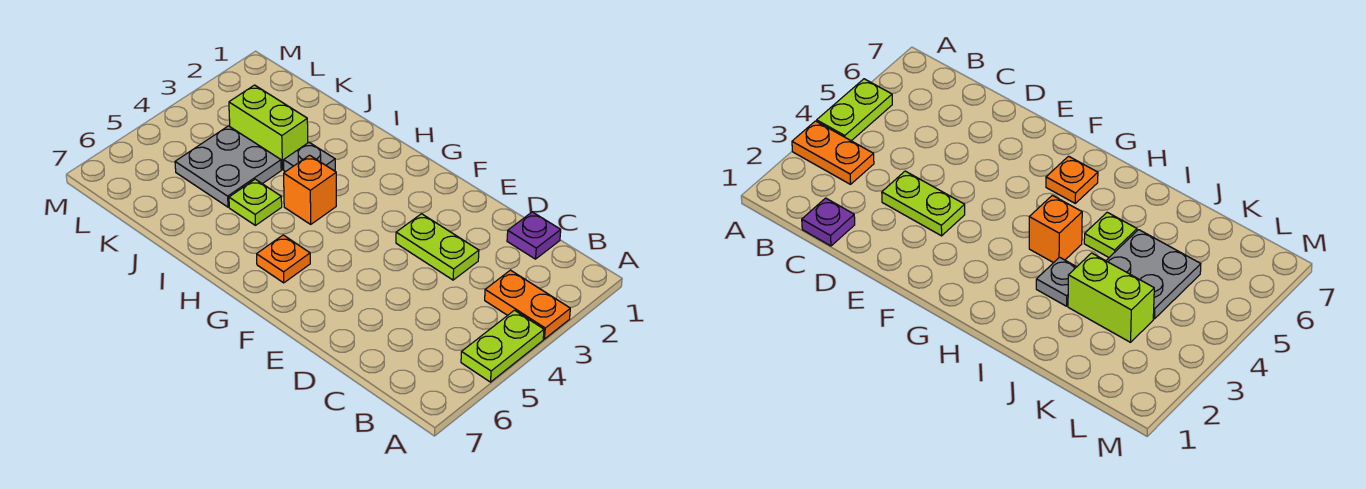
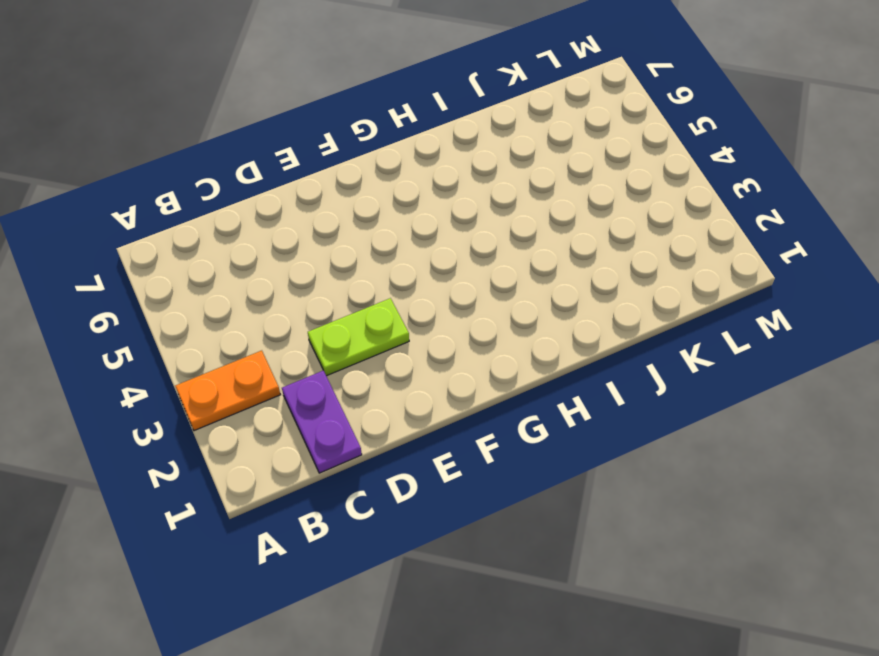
purple 1x2 plate [282,371,362,473] -> purple 1x1 plate [507,212,561,259]
none -> lime 1x2 plate [461,310,544,382]
none -> orange 1x1 plate [257,235,310,283]

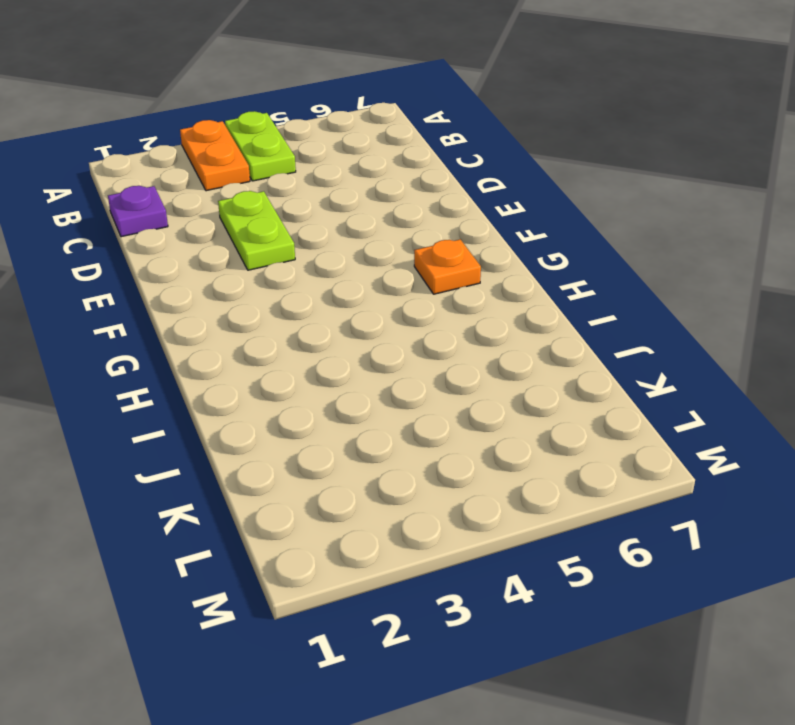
lime 1x2 plate [225,111,296,181] -> lime 1x2 plate turned to [461,310,544,382]
none -> orange 1x1 brick [284,155,336,224]
none -> grey 1x1 plate [284,143,335,172]

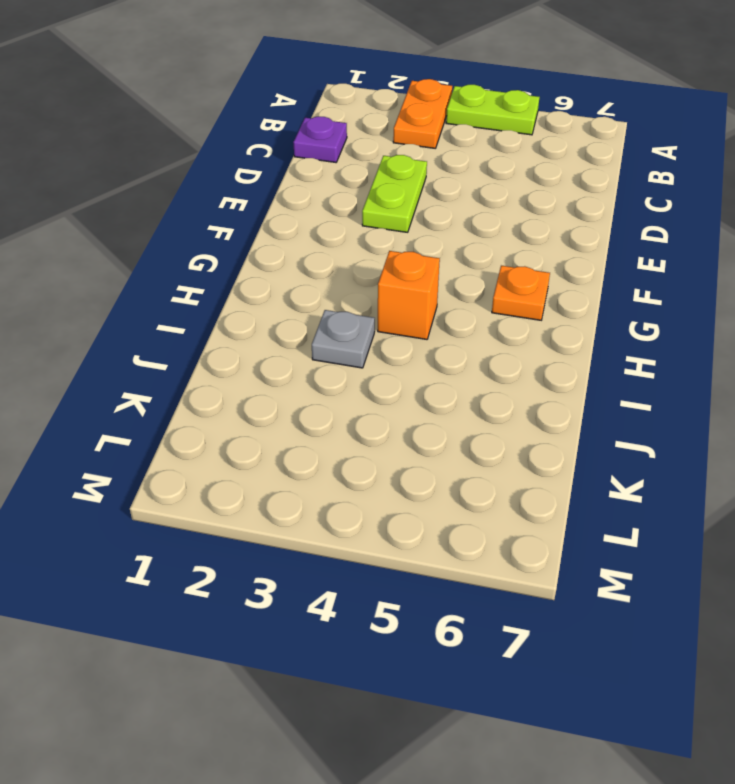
none -> lime 1x1 plate [229,179,282,225]
none -> lime 1x2 brick [229,85,308,170]

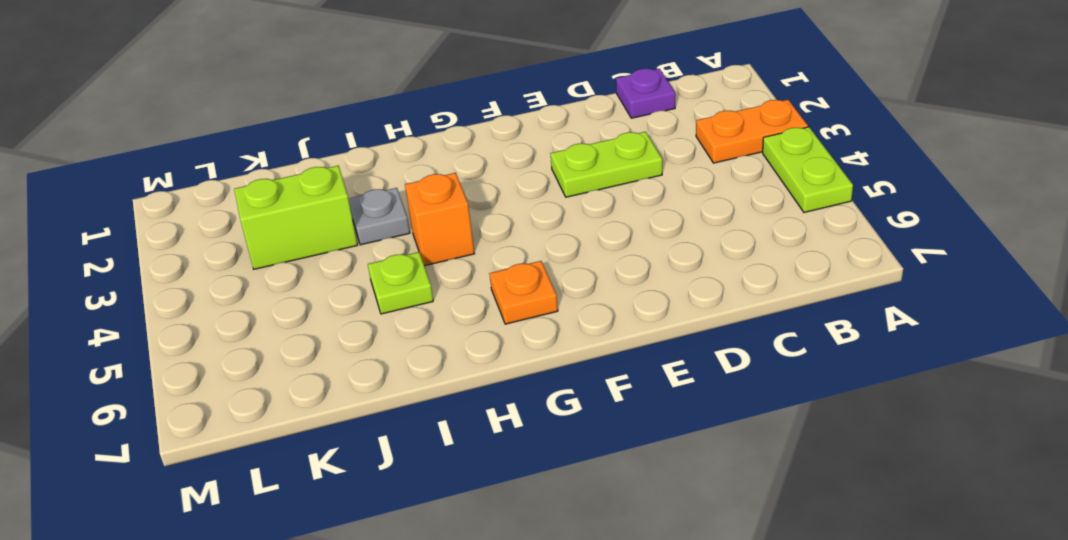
none -> grey 2x2 plate [175,126,281,207]

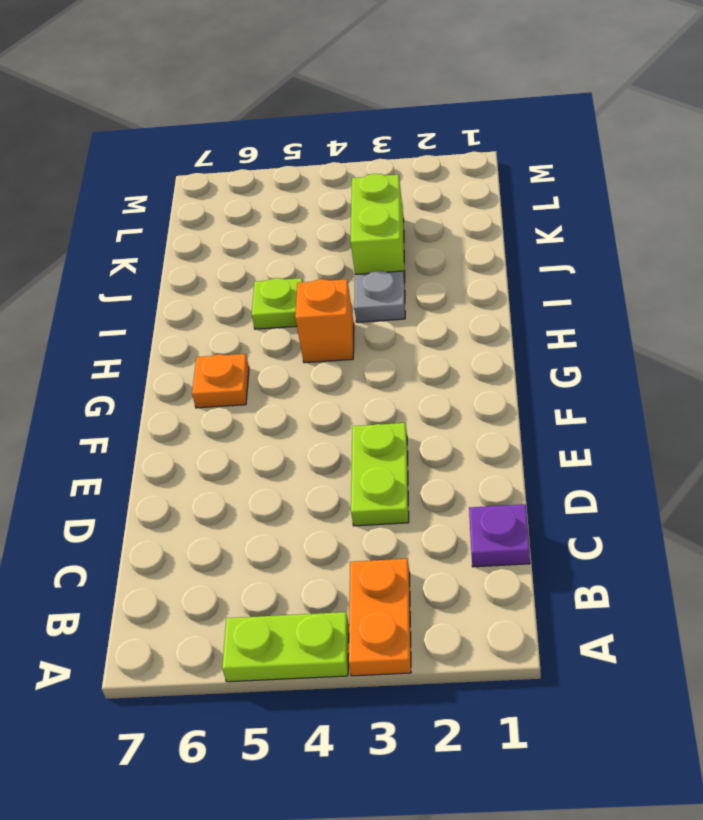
none -> grey 2x2 plate [175,126,281,207]

